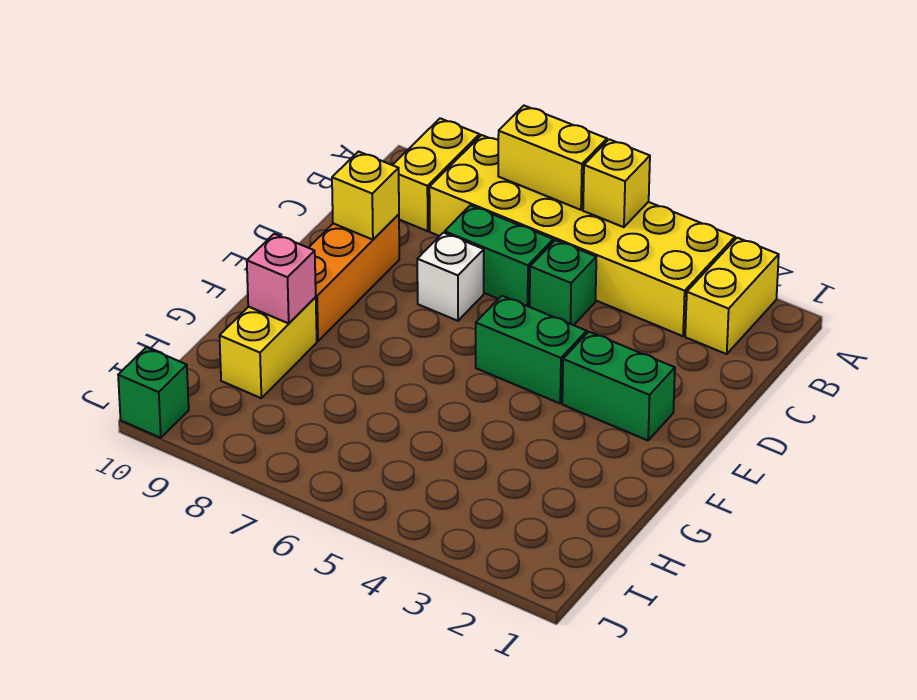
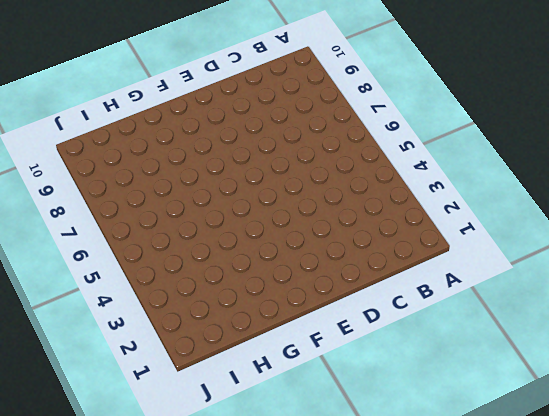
none -> yellow 1x2 brick [685,238,779,354]
none -> yellow 2x6 brick [429,135,735,336]
none -> yellow 1x2 brick [393,118,480,231]

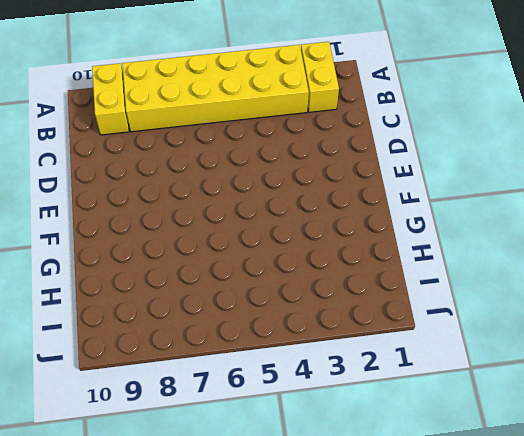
none -> green 1x1 brick [530,240,596,325]
none -> green 1x2 brick [445,205,553,307]
none -> white 1x1 brick [417,233,484,321]

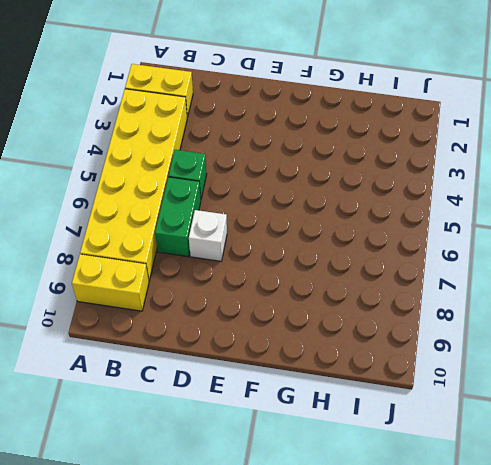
none -> orange 1x3 brick [309,214,399,341]
none -> green 1x2 brick [562,332,675,440]
none -> green 1x2 brick [476,296,587,403]

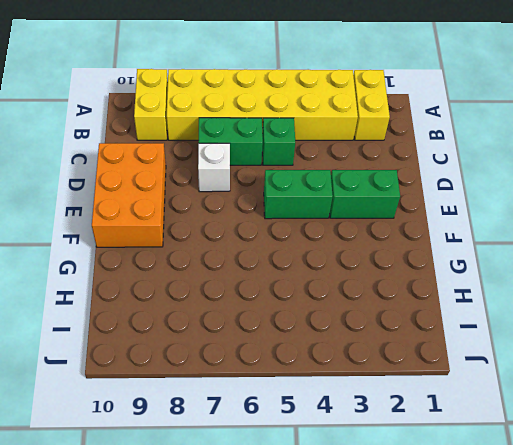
orange 2x3 brick [92,143,166,247] -> orange 1x3 brick [309,214,399,341]
none -> yellow 1x2 brick [220,297,317,398]
none -> green 1x1 brick [118,347,189,438]
none -> yellow 1x1 brick [583,139,650,227]

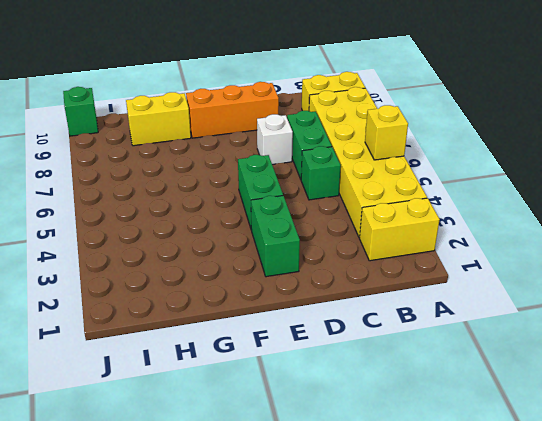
none -> yellow 1x2 brick [498,106,607,210]
none -> yellow 1x1 brick [332,152,399,240]
none -> pink 1x1 brick [247,234,316,323]

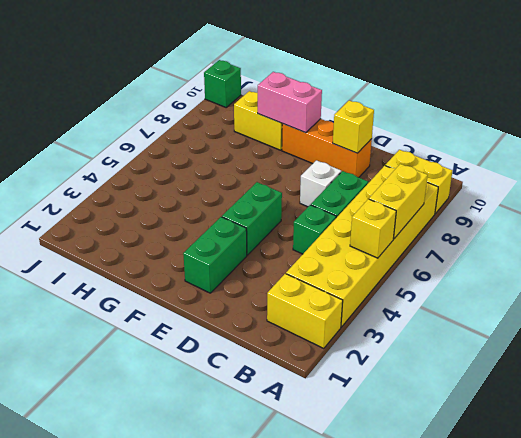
pink 1x2 brick [258,72,322,133] -> pink 1x1 brick [247,234,316,323]

